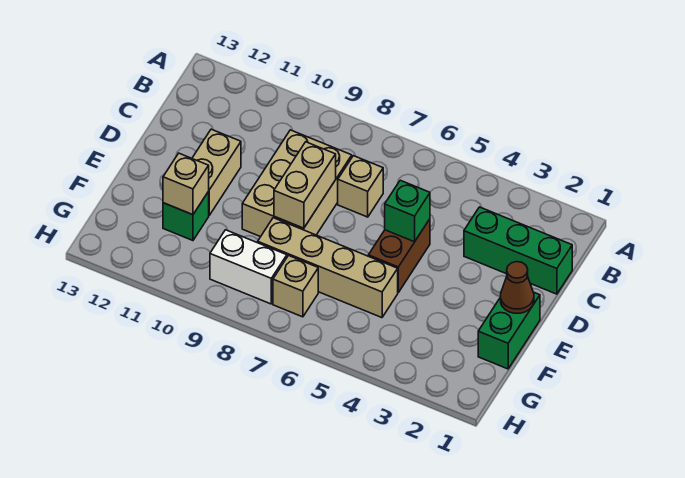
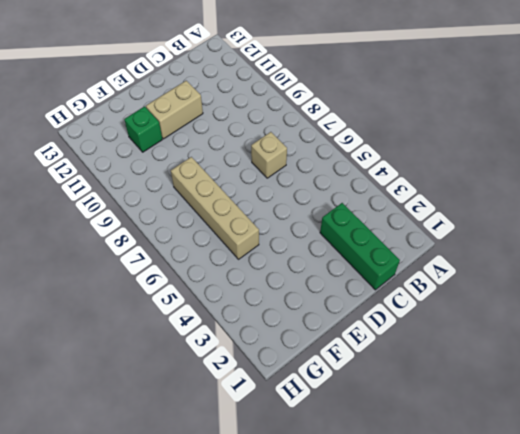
none -> tan 2x3 brick [242,130,352,237]
none -> brown 1x2 brick [368,219,430,292]
none -> green 1x2 brick [478,292,540,369]

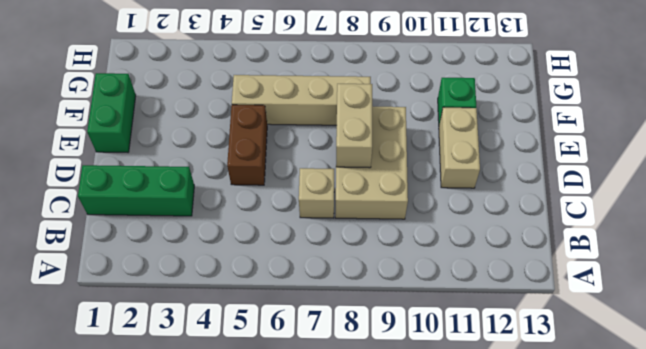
none -> tan 1x1 brick [273,256,318,317]
none -> white 1x2 brick [210,230,287,304]
none -> green 1x1 brick [385,180,430,242]

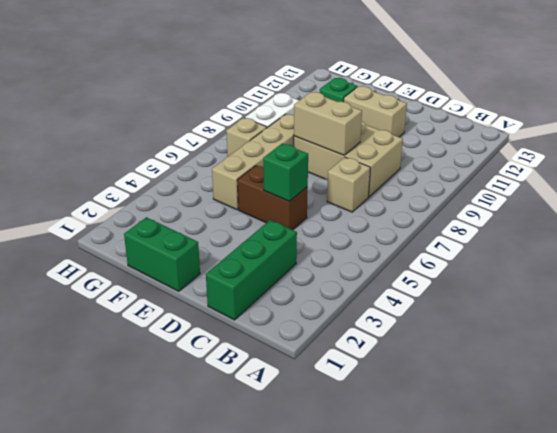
none -> brown 1x1 cone [501,262,534,313]
none -> tan 1x1 brick [163,153,209,215]

